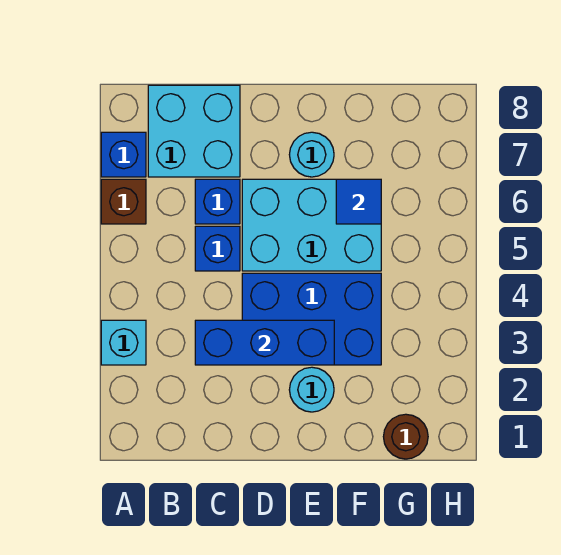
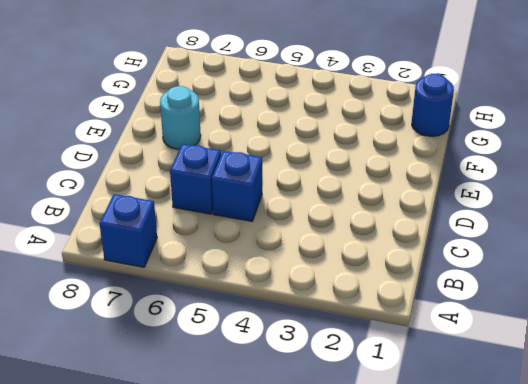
blue 1x1 round brick [412,74,454,136] -> brown 1x1 round brick [383,414,428,459]
none -> cyan 1x1 brick [101,320,146,365]
none -> brown 1x1 brick [101,179,146,224]
none -> cyan 2x2 brick [148,85,240,177]

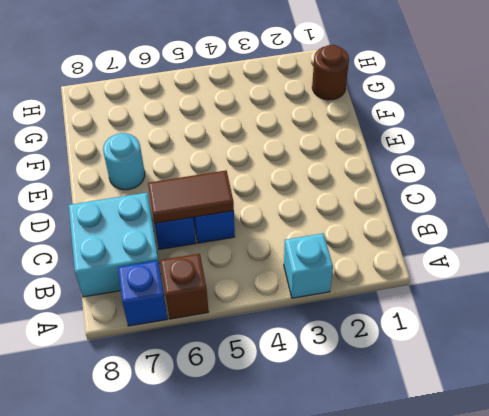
brown 1x2 tile [148,171,234,223] -> none
none -> blue 2x3 brick [242,273,381,365]
none -> cyan 2x3 brick [242,179,381,271]
none -> cyan 1x1 round brick [289,367,334,412]

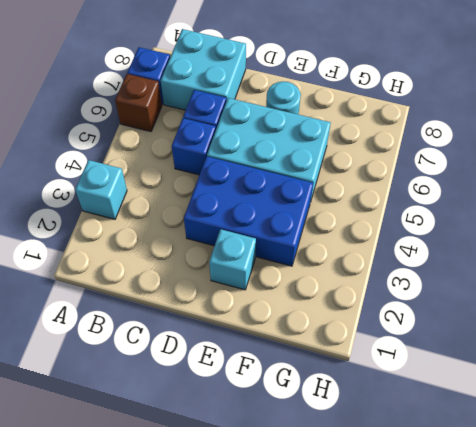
cyan 1x1 brick [209,229,256,290] -> cyan 1x1 round brick [289,367,334,412]
none -> brown 1x1 round brick [383,414,428,459]
none -> blue 1x3 brick [195,320,334,365]
none -> blue 1x1 tile [336,179,381,224]

